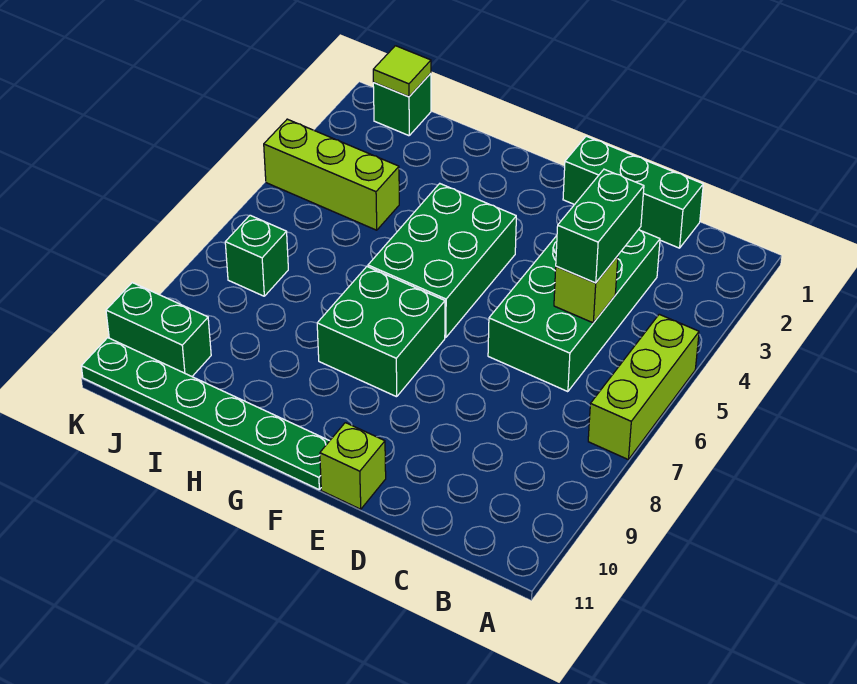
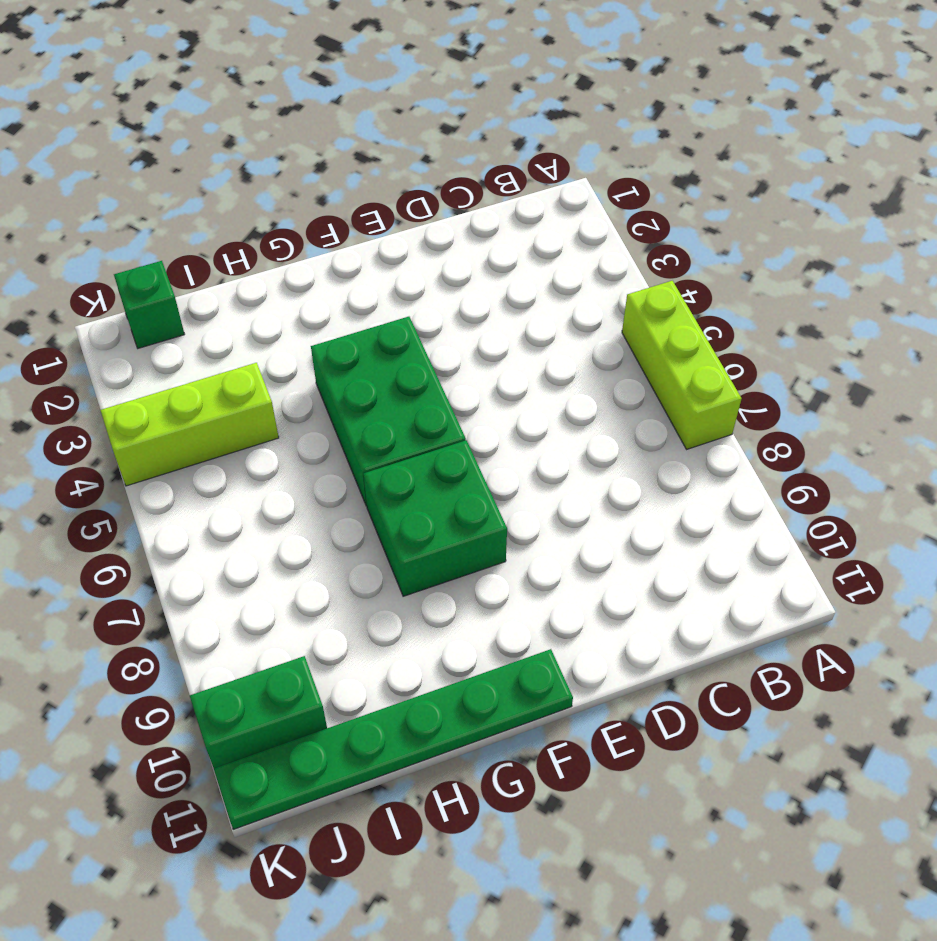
none -> green 1x3 brick [563,136,703,248]
none -> green 2x4 brick [488,230,660,392]
none -> lime 1x1 brick [320,423,386,509]

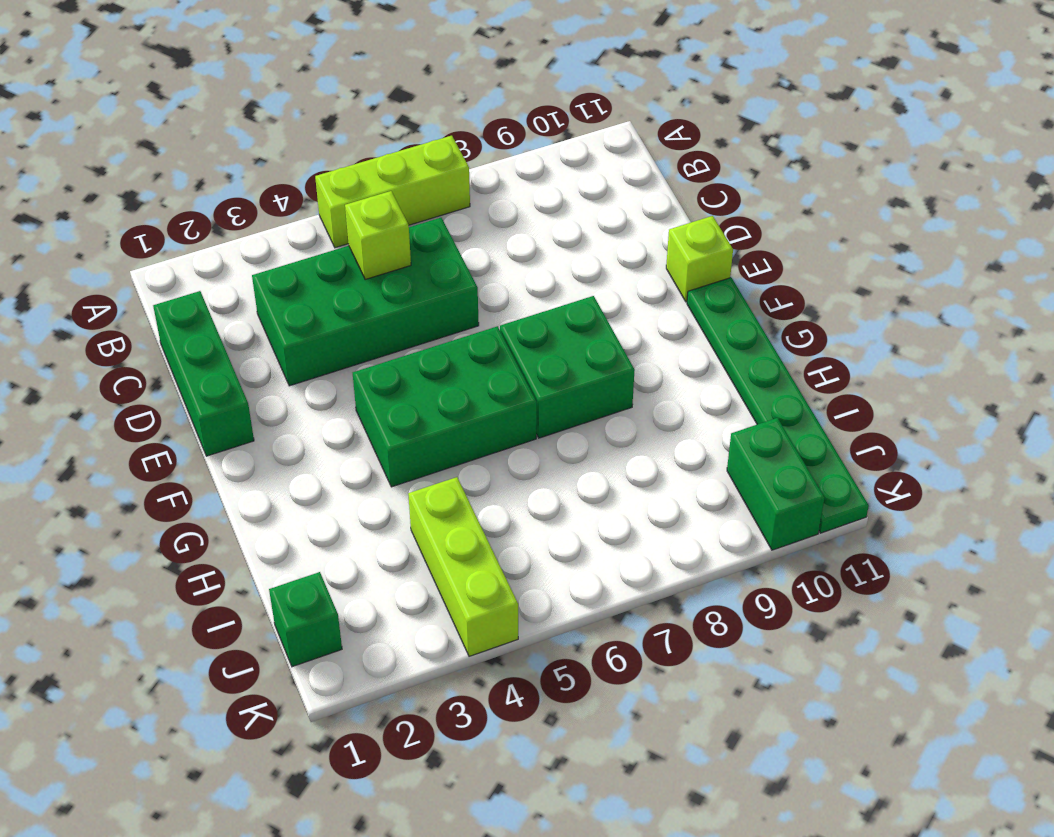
none -> green 1x1 brick [225,215,288,296]
none -> lime 1x1 tile [373,46,431,97]
none -> green 1x2 brick [556,169,644,283]

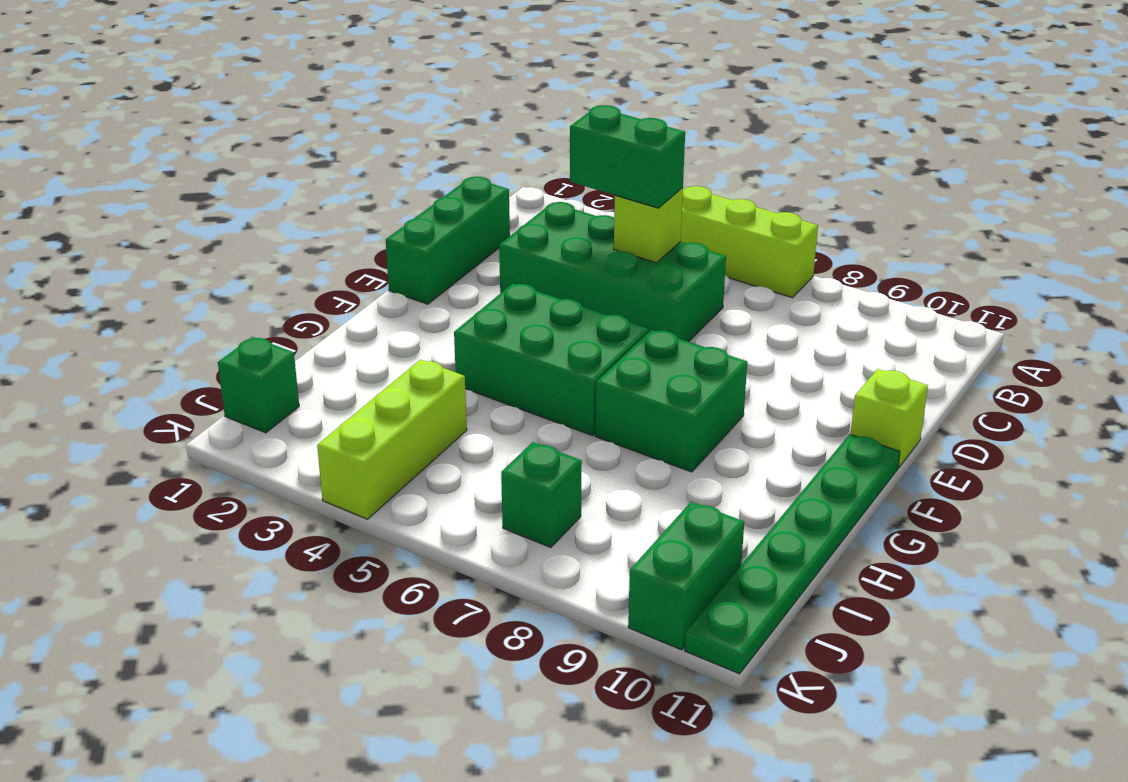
none -> lime 1x1 tile [373,46,431,97]

